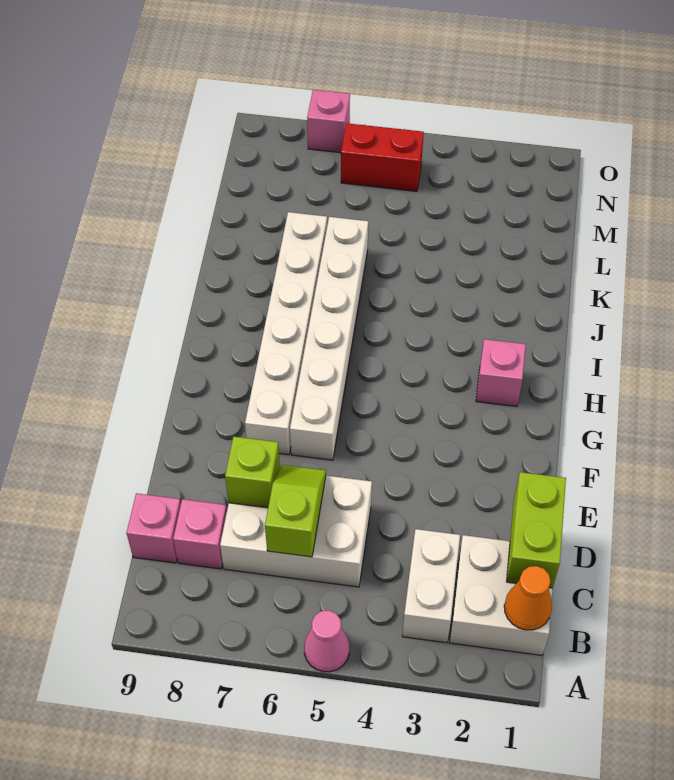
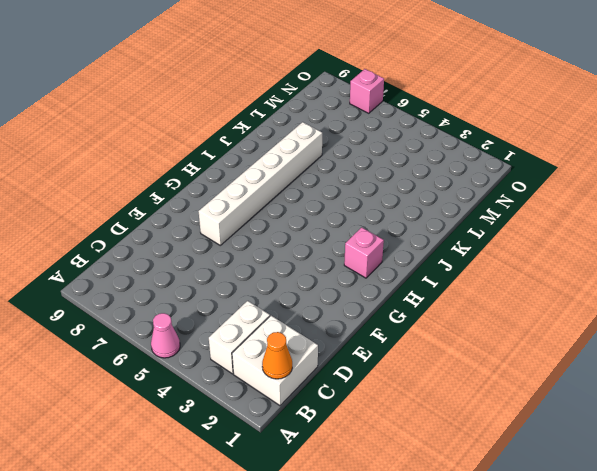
none -> white 2x3 brick [220,476,372,587]
none -> pink 1x1 brick [173,499,227,569]
none -> pink 1x1 brick [127,493,181,563]

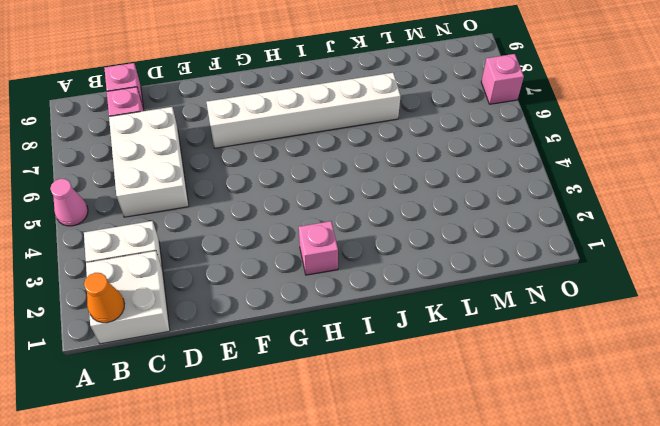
none -> white 1x6 brick [290,217,368,460]
none -> red 1x2 brick [341,123,424,191]
none -> lime 1x2 brick [506,472,566,588]

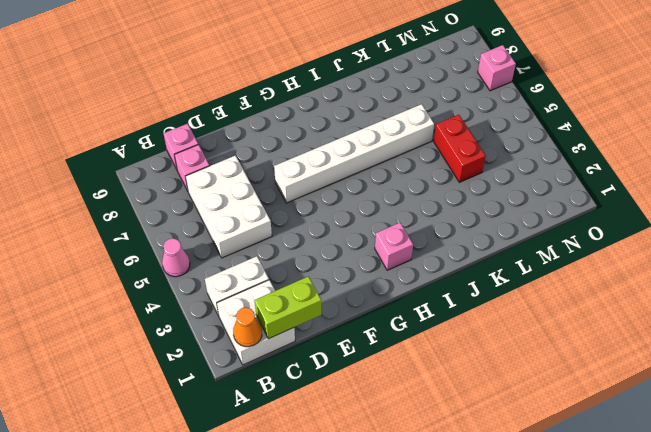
red 1x2 brick [434,115,486,182] -> red 1x2 brick moved to [341,123,424,191]
none -> white 1x6 brick [245,212,327,455]
none -> lime 1x2 slope [265,465,326,557]
none -> lime 1x1 brick [225,437,280,508]

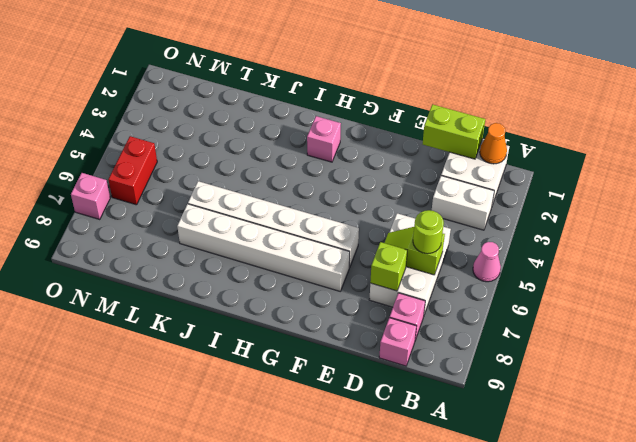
lime 1x1 round brick [413,210,444,254] -> none

